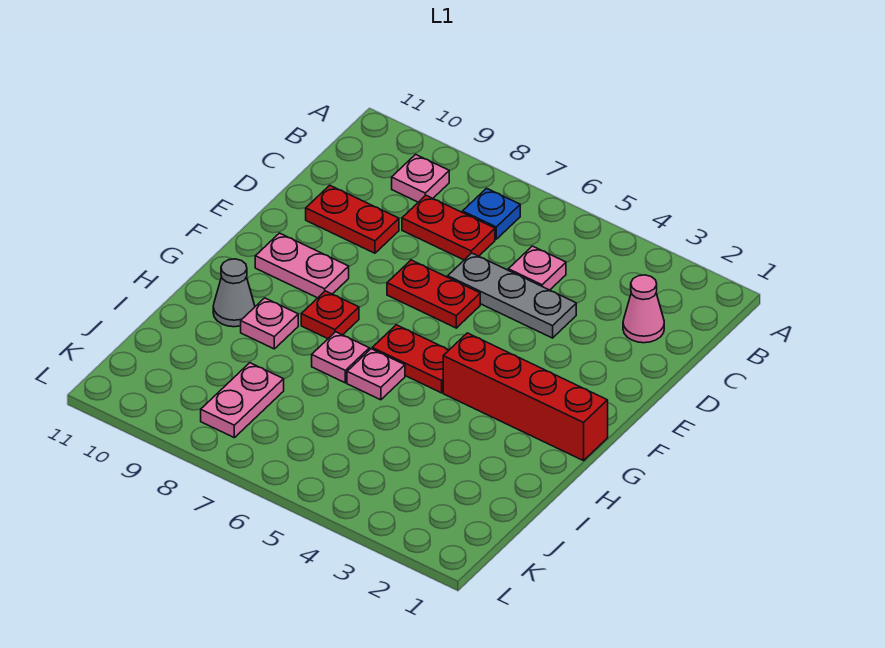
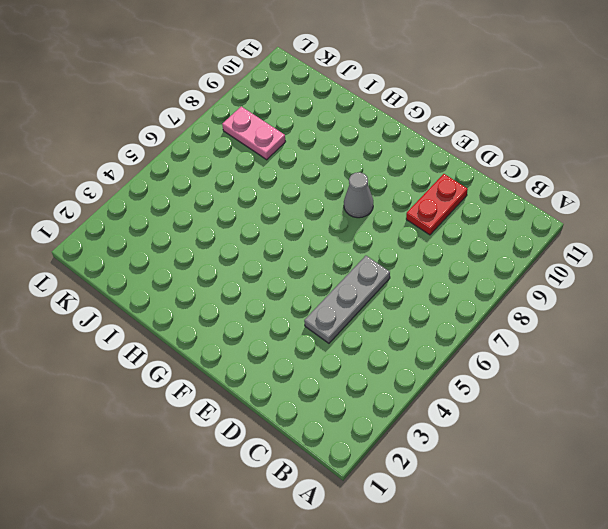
grey 1x1 cone [344,172,373,218] -> grey 1x1 cone moved to [213,259,255,327]
none -> blue 1x1 plate [463,188,520,239]
none -> pink 1x1 plate [392,154,449,202]
none -> pink 1x1 cone [623,275,664,343]

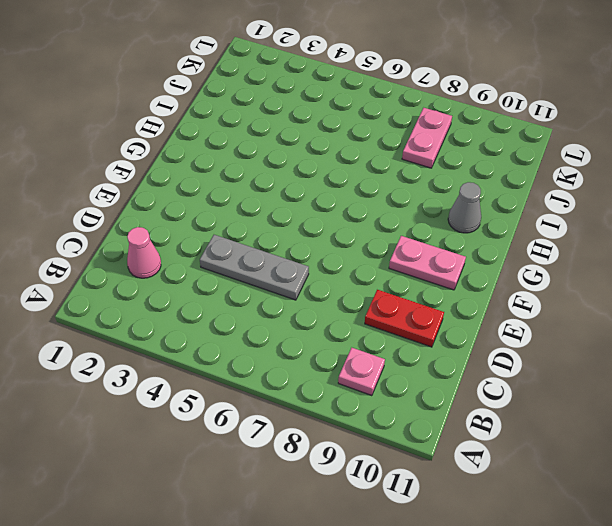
none -> blue 1x1 plate [463,188,520,239]
none -> pink 1x1 plate [508,246,566,290]
none -> red 1x2 plate [402,195,495,260]

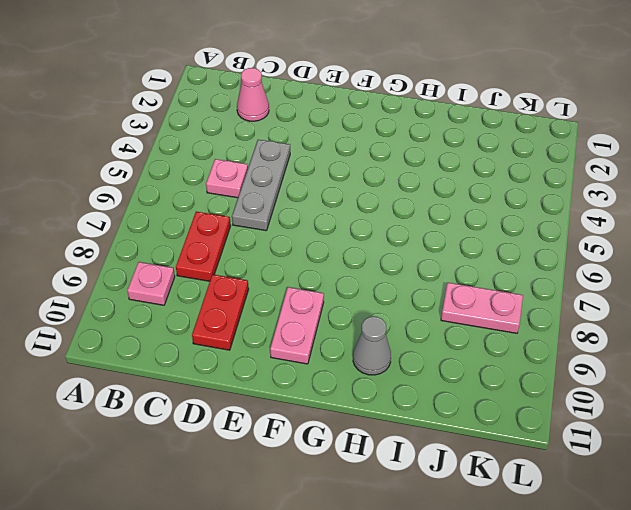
none -> blue 1x1 plate [463,188,520,239]
none -> red 1x2 plate [387,260,480,328]
none -> red 1x4 brick [443,333,608,461]

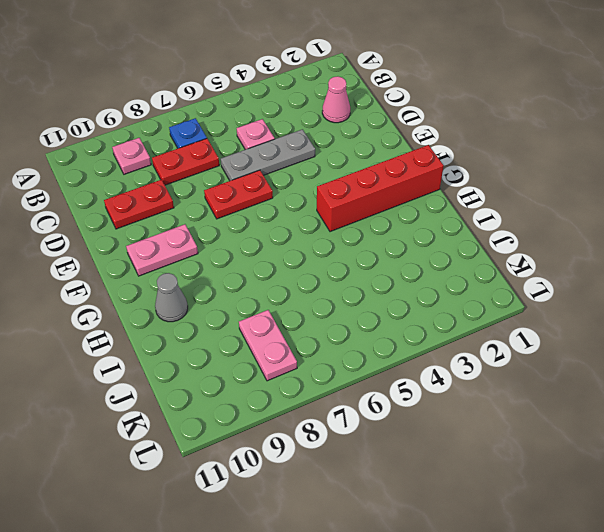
none -> red 1x2 plate [372,325,449,393]
none -> red 1x1 plate [301,291,359,339]
none -> pink 1x1 plate [347,349,405,400]

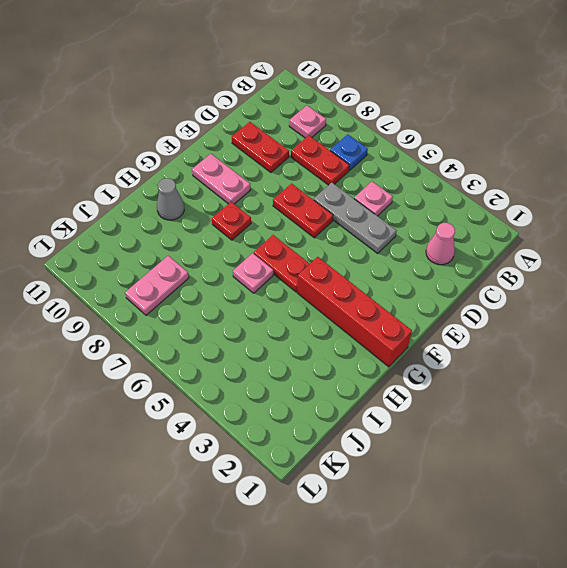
none -> pink 1x1 plate [312,332,369,383]
none -> pink 1x1 plate [241,298,298,349]

